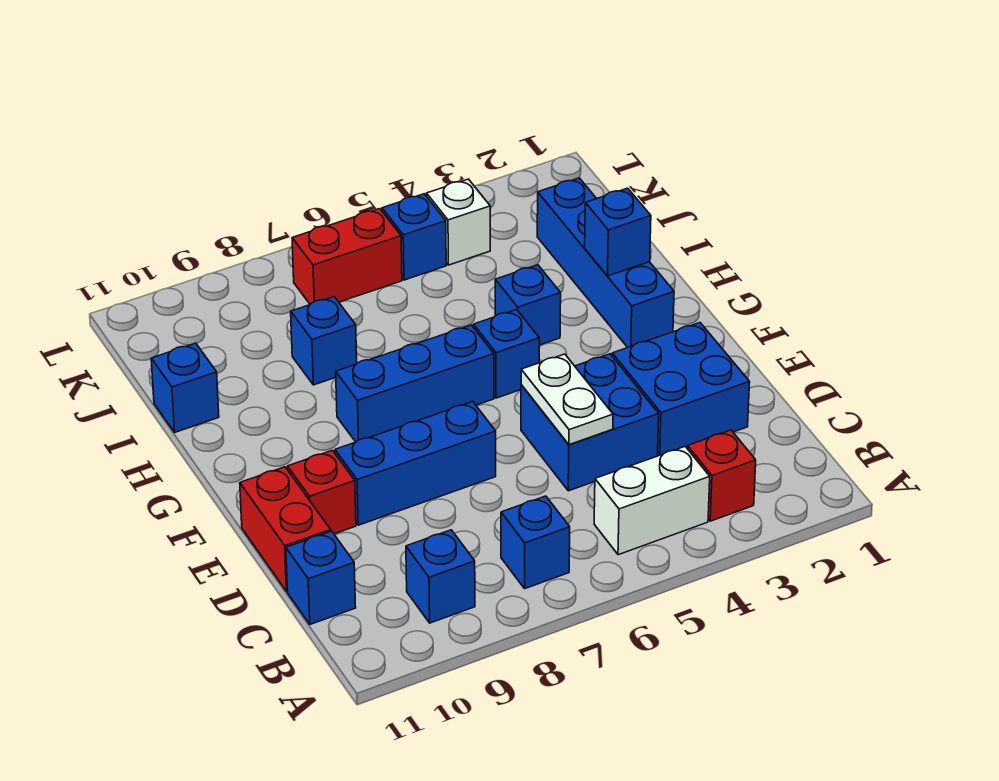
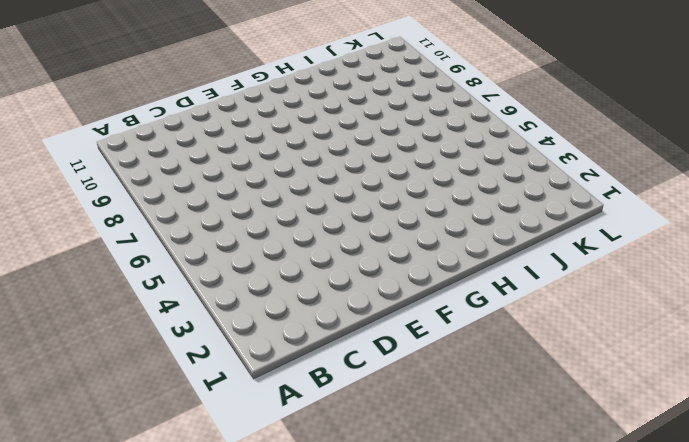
none -> red 1x1 brick [687,430,756,521]
none -> white 1x2 brick [594,447,710,555]
none -> blue 1x1 brick [501,496,570,588]

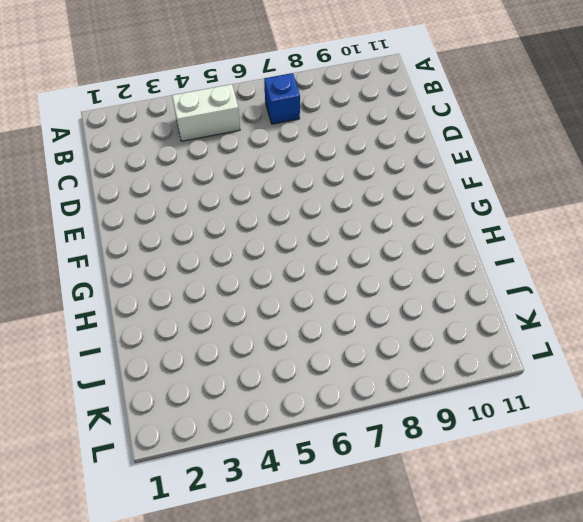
none -> red 1x1 brick [687,430,756,521]
none -> blue 1x1 brick [406,530,475,623]
none -> blue 1x1 brick [286,531,356,624]

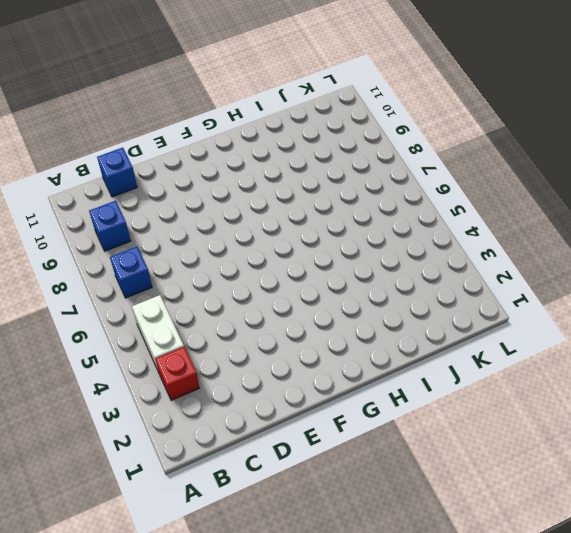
none -> blue 2x2 brick [612,323,750,456]
none -> blue 2x2 brick [521,354,659,491]
none -> red 1x2 brick [240,467,331,591]

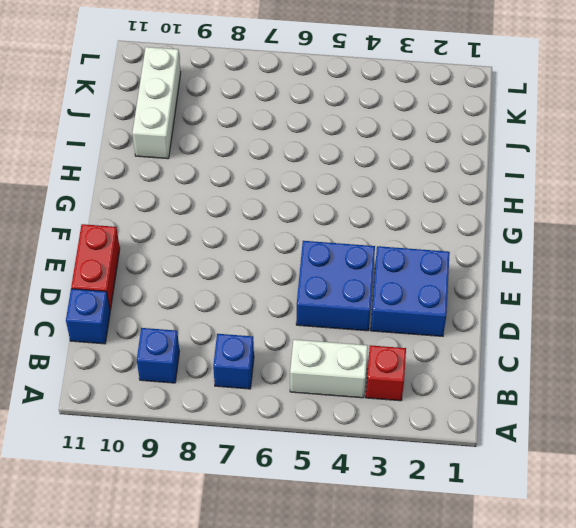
white 1x3 brick [132,47,181,159] -> none
none -> blue 1x3 brick [335,402,496,525]
none -> red 1x1 brick [288,450,356,534]
none -> blue 1x4 brick [537,178,674,347]

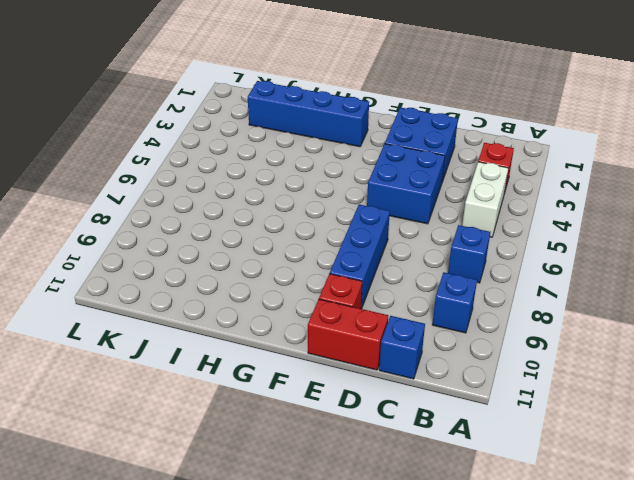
none -> blue 1x1 brick [474,310,539,398]
none -> blue 1x3 brick [336,325,494,442]
none -> blue 1x1 brick [495,265,561,345]

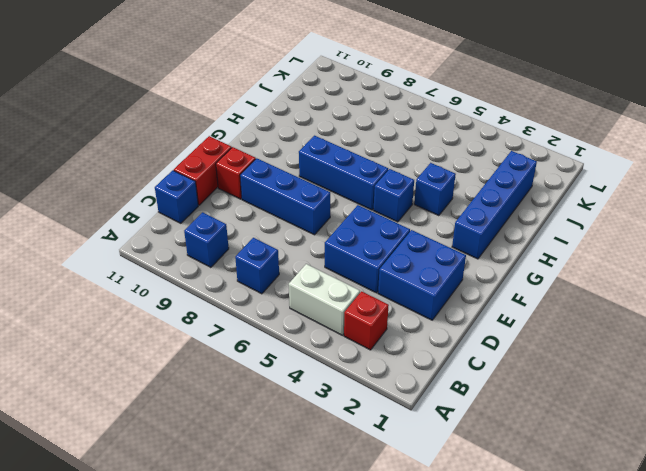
none -> blue 1x1 brick [291,297,357,385]
none -> blue 1x1 brick [151,343,219,432]
none -> white 1x1 brick [426,179,490,265]

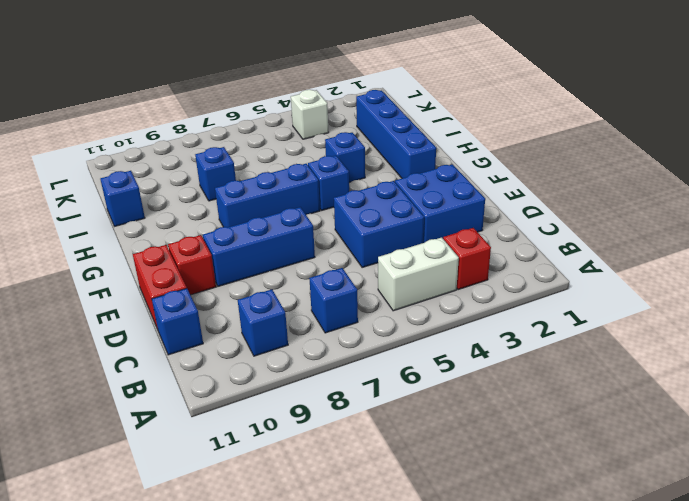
none -> blue 1x1 brick [382,194,446,280]
none -> red 1x2 brick [292,209,402,304]
none -> white 1x2 plate [521,354,613,445]

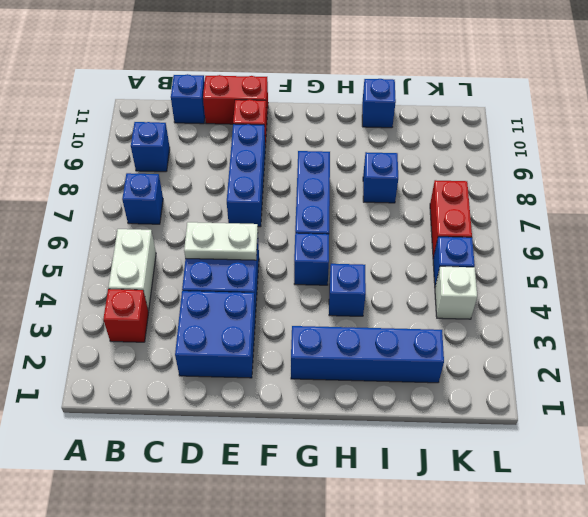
none -> blue 1x1 brick [585,188,651,276]

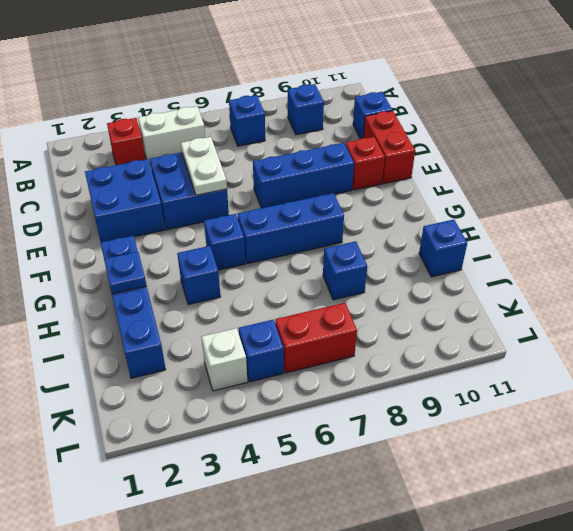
blue 1x1 plate [104,252,146,294] -> blue 1x1 brick [585,188,651,276]

